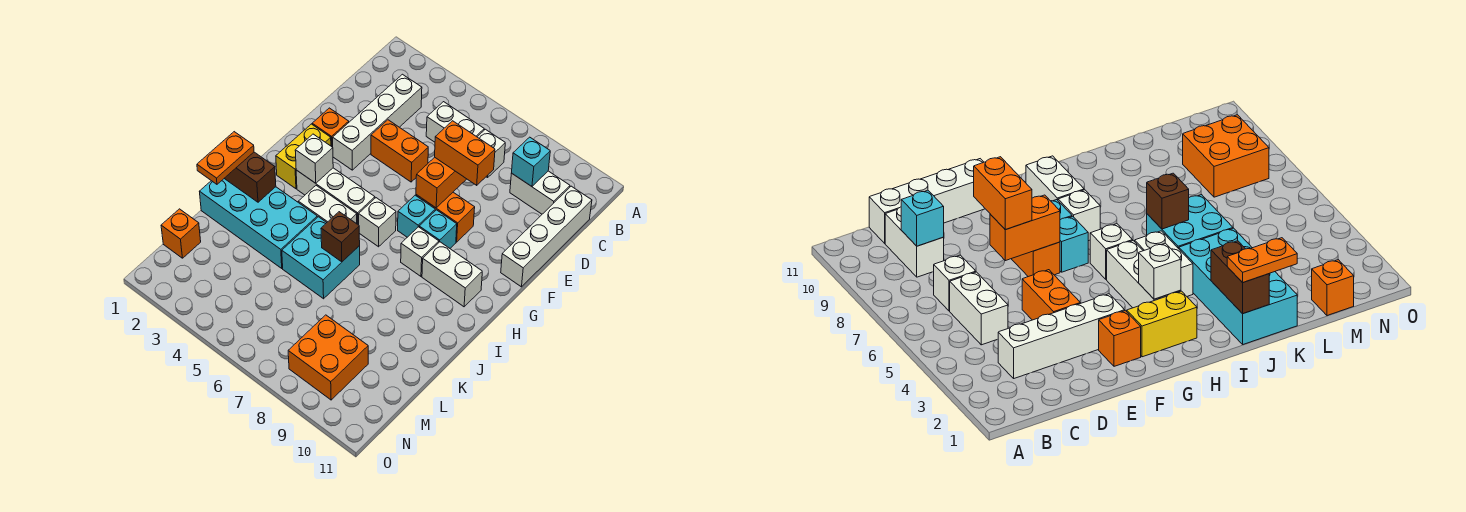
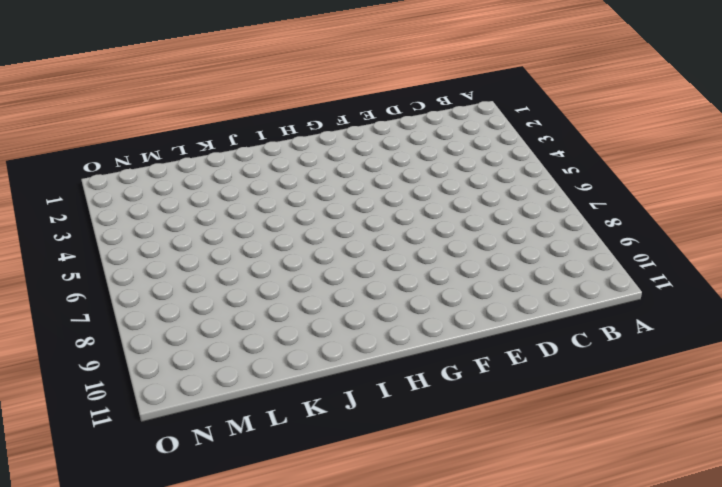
none -> white 1x4 brick [333,74,422,170]
none -> white 1x2 brick [426,102,484,142]
none -> white 1x1 brick [478,129,505,178]

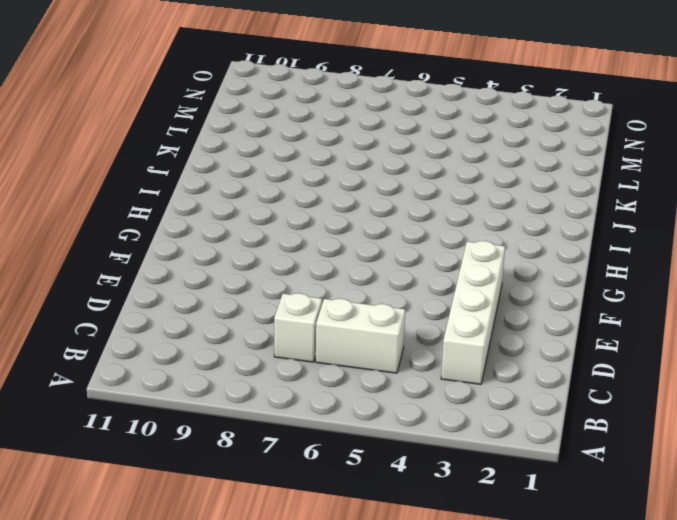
none -> white 1x2 brick [510,171,570,214]
none -> white 1x4 brick [501,186,592,287]
none -> orange 1x2 brick [371,120,428,182]

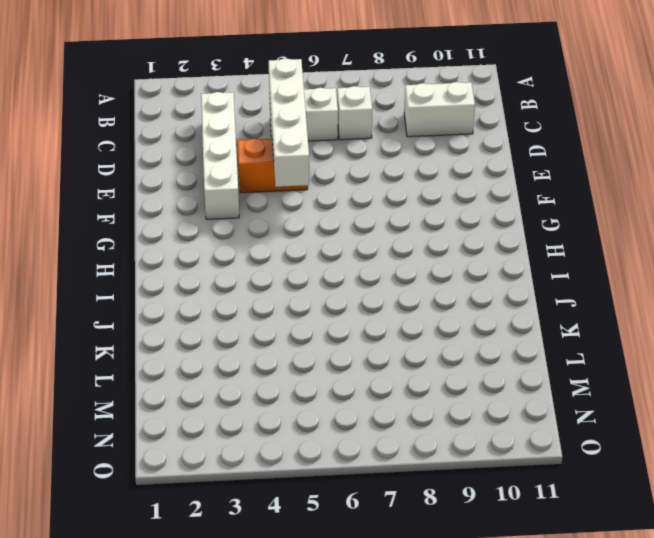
white 1x4 brick [269,58,309,187] -> white 1x4 brick moved to [501,186,592,287]
none -> orange 1x1 brick [312,108,349,147]
none -> orange 1x2 brick [416,192,475,242]
none -> yellow 1x2 brick [276,124,331,189]

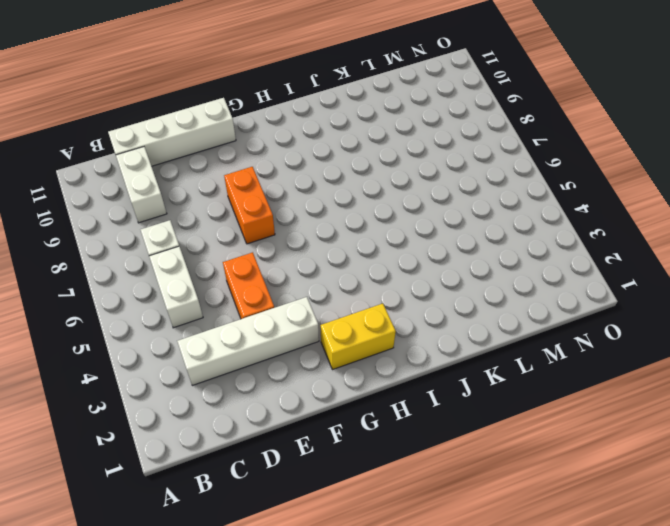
none -> orange 1x1 brick [312,108,349,147]
none -> cyan 1x1 brick [398,195,435,237]
none -> cyan 1x1 brick [419,210,457,248]

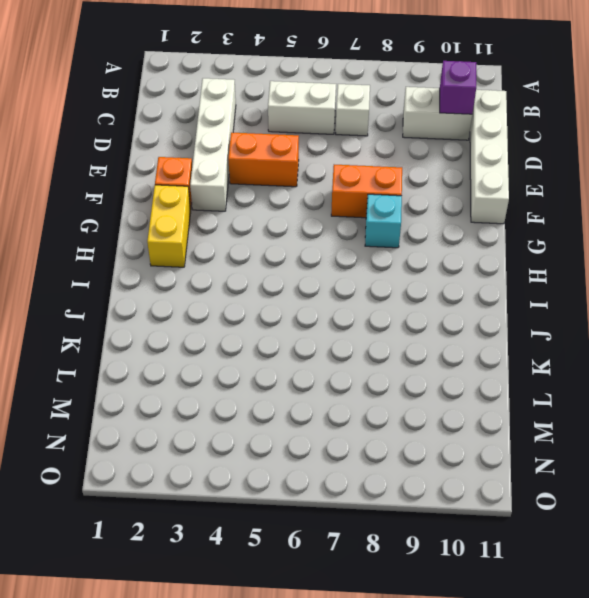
purple 1x1 brick [440,61,476,114] -> none
none -> cyan 1x1 brick [398,195,435,237]
none -> white 1x3 brick [296,168,375,225]
none -> white 1x1 brick [359,198,396,247]

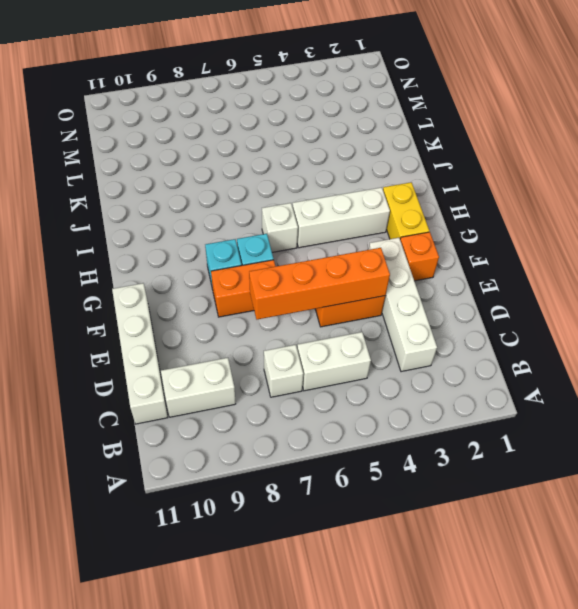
orange 1x4 brick [249,248,390,319] -> orange 1x2 brick [416,157,466,208]
none -> white 1x1 brick [401,227,439,276]
none -> white 1x2 brick [422,242,482,307]
none -> white 1x2 brick [298,186,357,224]

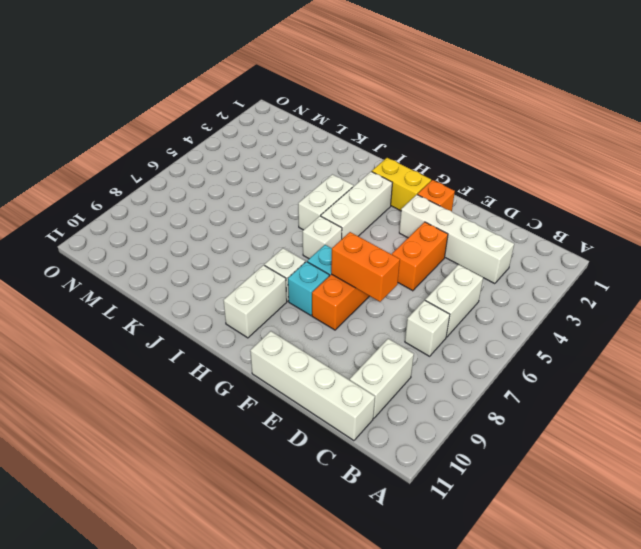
none -> cyan 2x4 brick [200,179,317,268]
none -> cyan 2x2 brick [282,217,360,299]
none -> orange 1x1 brick [161,209,201,258]

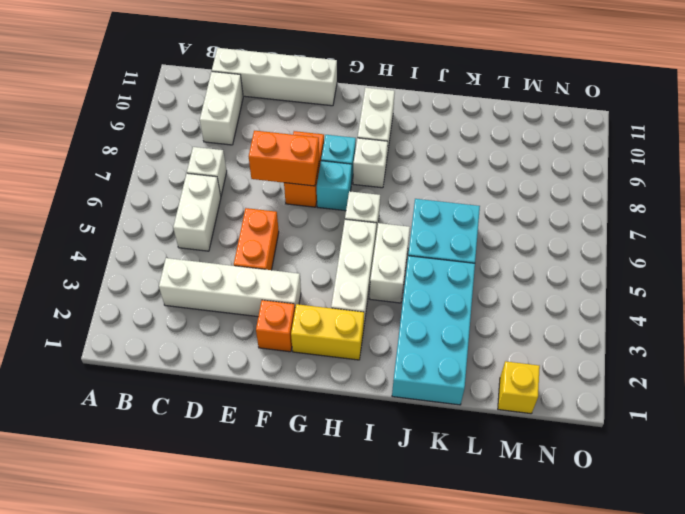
yellow 1x1 brick [498,361,540,414] -> orange 1x1 brick [161,209,201,258]
none -> orange 2x2 brick [288,315,368,400]
none -> cyan 1x1 brick [512,137,550,186]
none -> white 1x1 brick [295,134,333,183]

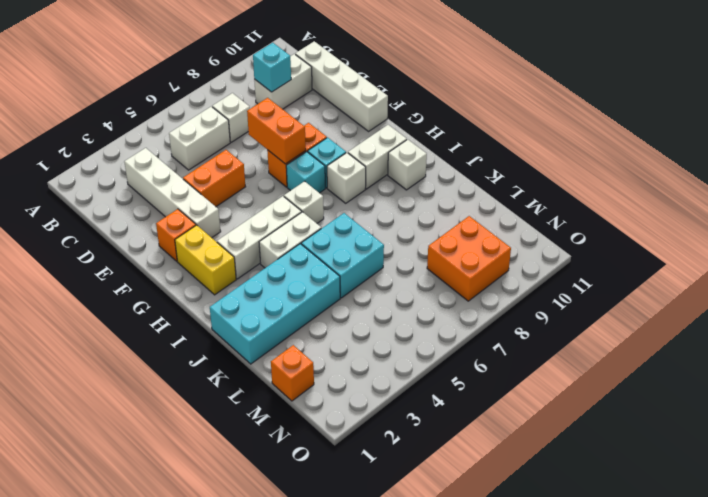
white 1x1 brick [388,139,427,190] -> white 1x1 brick moved to [295,134,333,183]
none -> brown 1x2 brick [224,152,276,202]
none -> brown 1x1 brick [321,212,360,262]
none -> orange 1x2 brick [435,121,495,185]

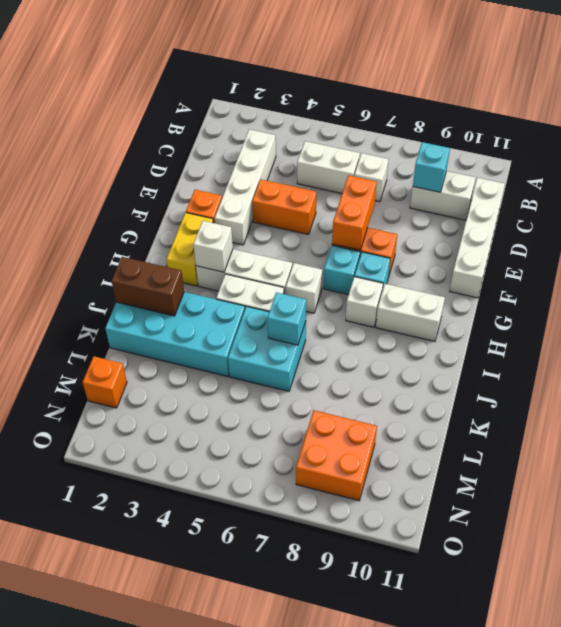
cyan 1x1 brick [267,292,306,345] -> brown 1x1 brick [321,212,360,262]
none -> orange 1x2 brick [435,121,495,185]
none -> orange 1x2 plate [197,132,254,184]

